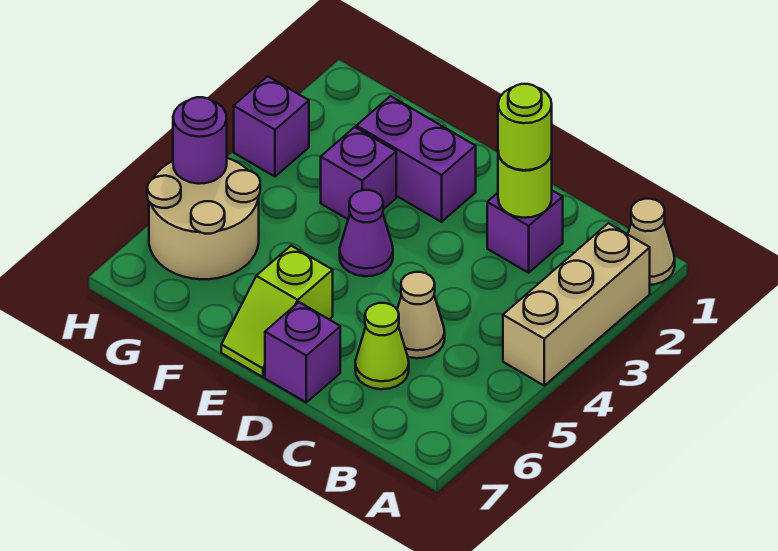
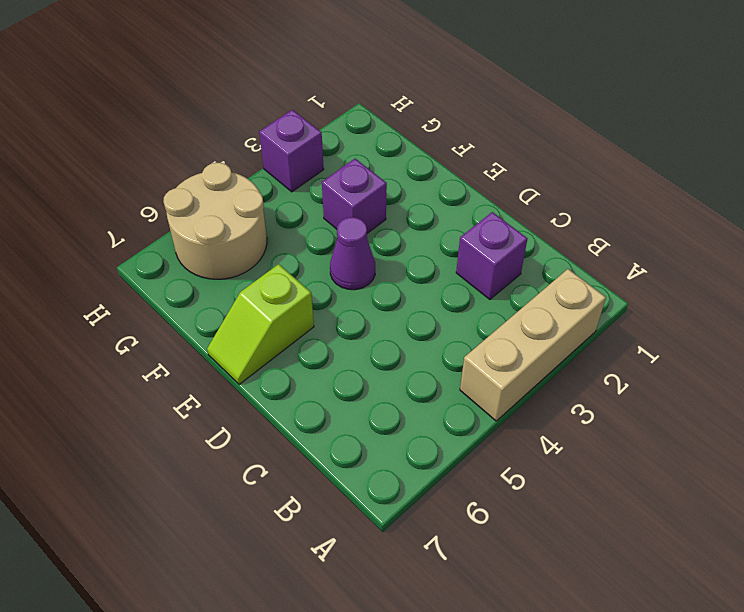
none -> tan 1x1 cone [628,199,675,285]
none -> tan 1x1 cone [397,272,445,358]
none -> lime 1x1 cone [355,303,409,389]

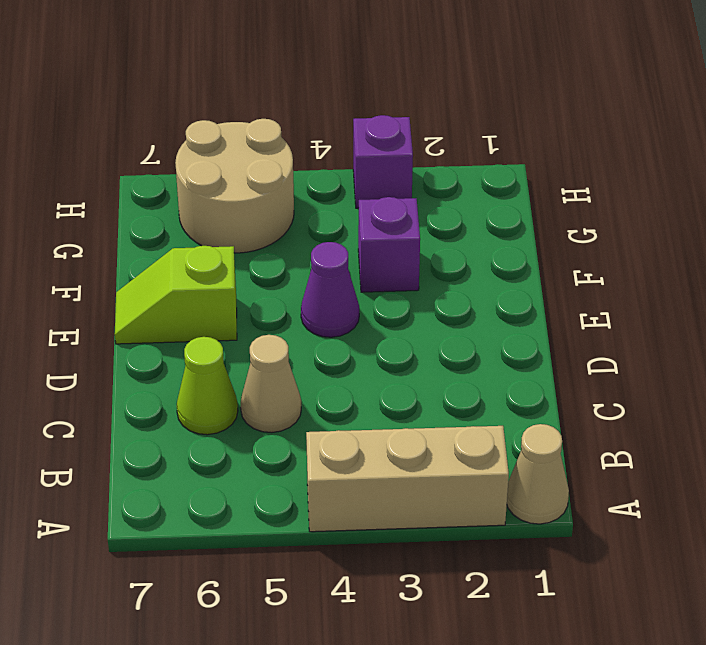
none -> purple 1x1 brick [487,191,563,273]
none -> purple 1x1 brick [265,302,340,402]
none -> purple 1x2 brick [356,96,476,222]

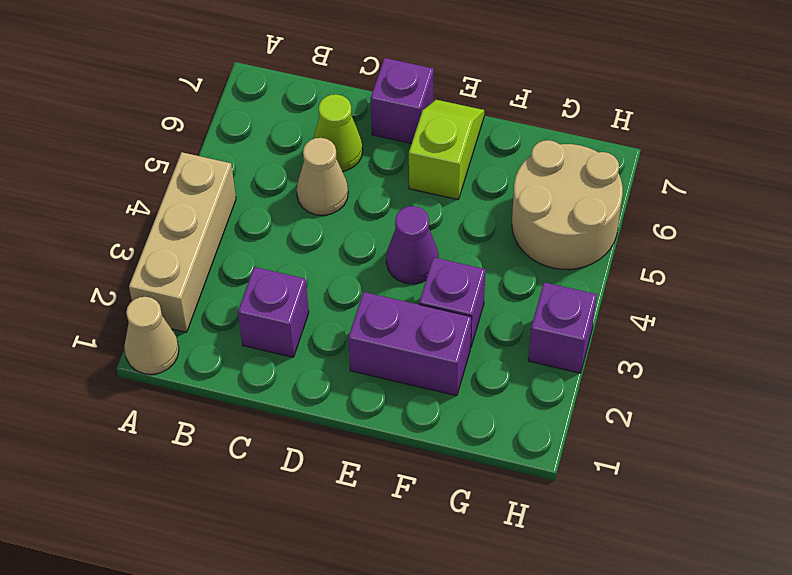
none -> lime 1x1 round brick [498,153,552,218]
none -> purple 1x1 round brick [173,97,227,184]
none -> lime 1x1 round brick [498,84,552,170]

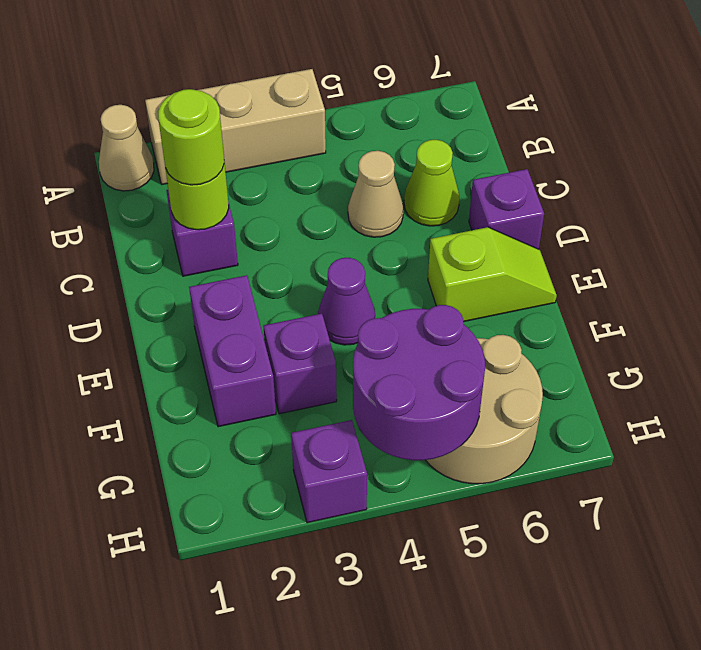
purple 2x2 round brick [353,305,485,460] -> purple 1x1 round brick [173,97,227,184]

